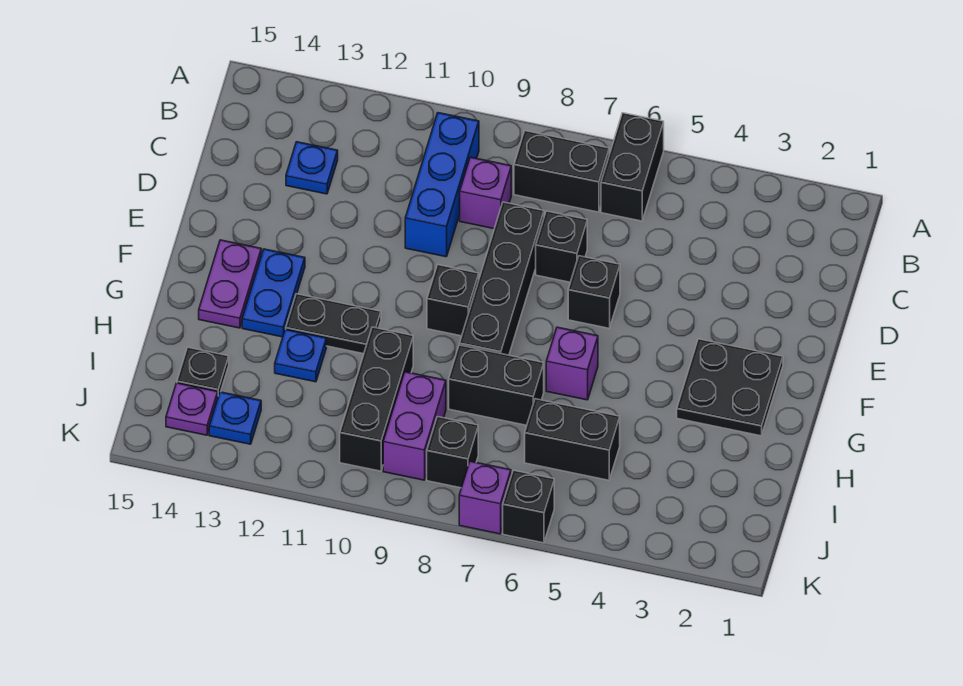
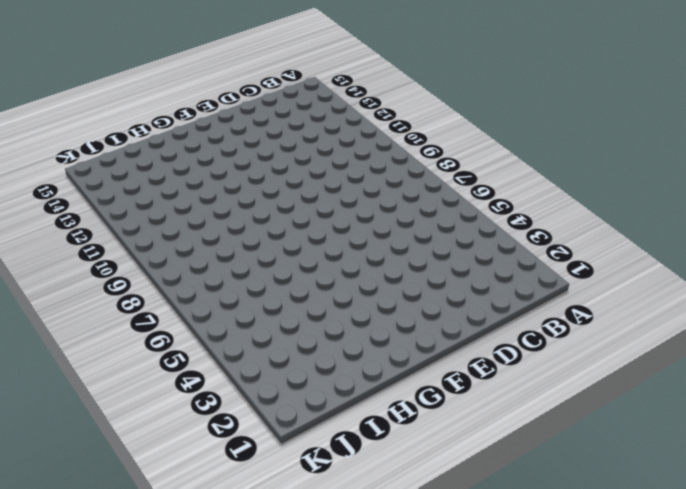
none -> black 1x2 brick [601,113,664,221]
none -> black 1x2 brick [514,131,609,212]
none -> blue 1x3 brick [405,113,479,257]

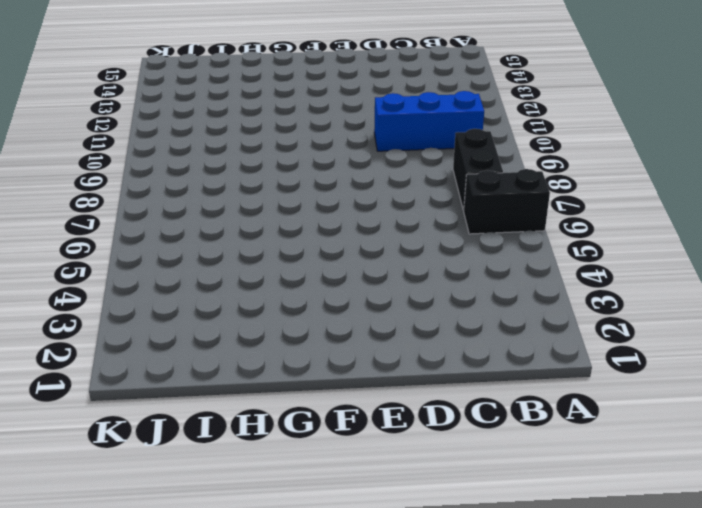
none -> purple 1x1 brick [460,157,511,229]
none -> blue 1x1 plate [286,142,338,194]
none -> black 1x1 brick [536,211,587,282]

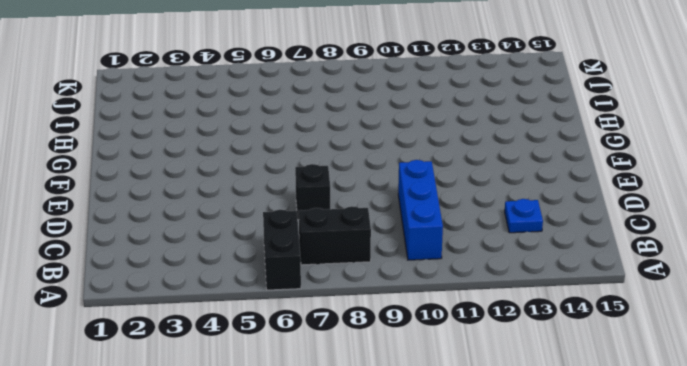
none -> purple 1x1 brick [460,157,511,229]
none -> black 1x4 brick [459,202,544,355]
none -> black 1x1 brick [568,256,620,328]

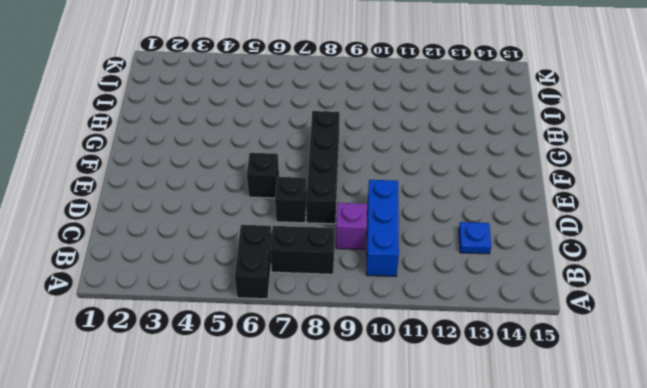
none -> black 2x2 plate [677,339,783,436]
none -> black 1x1 brick [427,265,479,336]
none -> blue 1x2 plate [242,249,305,337]

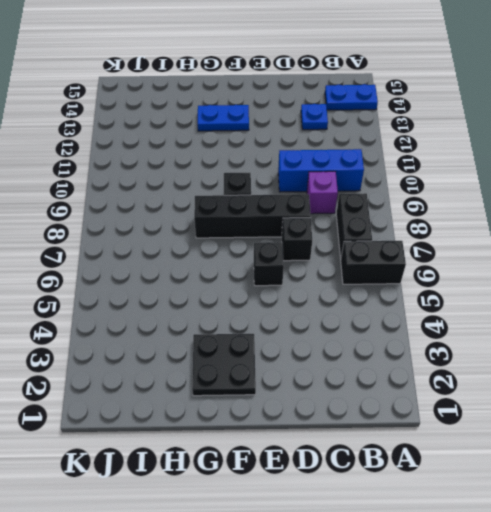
blue 1x2 plate [325,84,378,110] -> none
none -> purple 1x2 plate [199,240,261,328]
none -> purple 1x1 brick [546,327,598,400]
none -> black 1x2 plate [286,294,381,354]

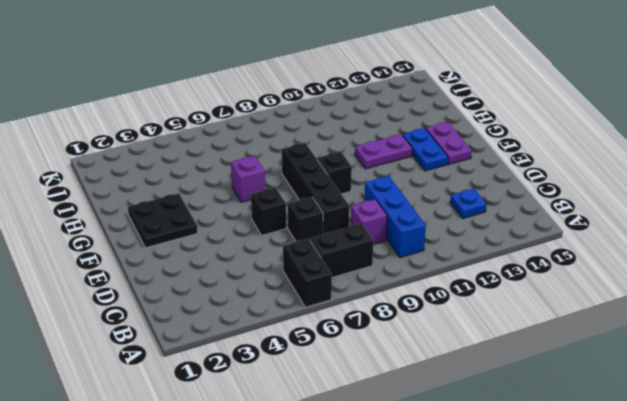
purple 1x2 plate [355,134,413,169] -> black 1x2 plate [286,294,381,354]
none -> black 1x2 brick [449,345,544,425]
none -> black 1x3 brick [340,327,413,471]
none -> blue 1x1 plate [275,329,326,382]

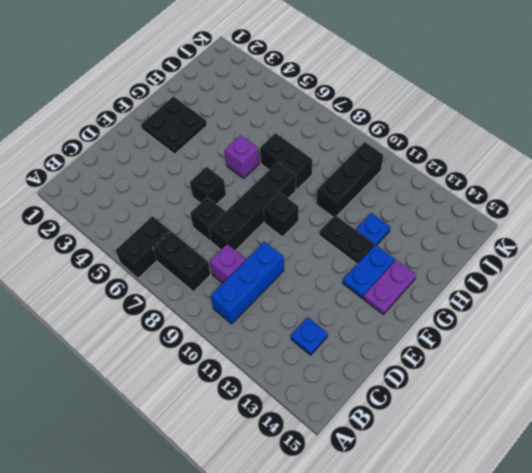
none -> black 1x2 brick [525,399,620,480]
none -> purple 1x2 brick [383,372,446,480]
none -> black 1x1 plate [177,347,229,396]

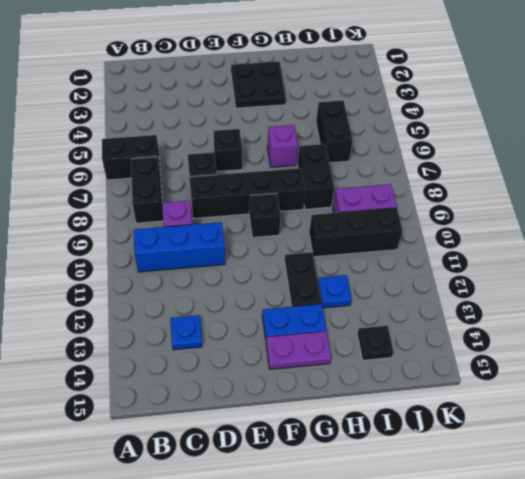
none -> black 1x1 brick [427,417,478,488]
none -> blue 1x1 plate [209,392,261,444]
none -> purple 1x1 plate [166,383,218,435]

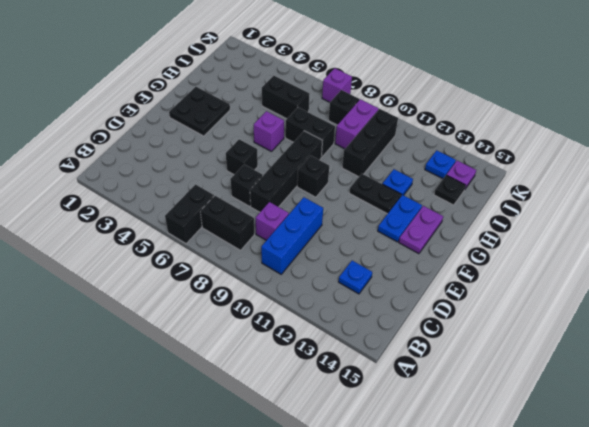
none -> black 1x1 brick [503,470,554,543]

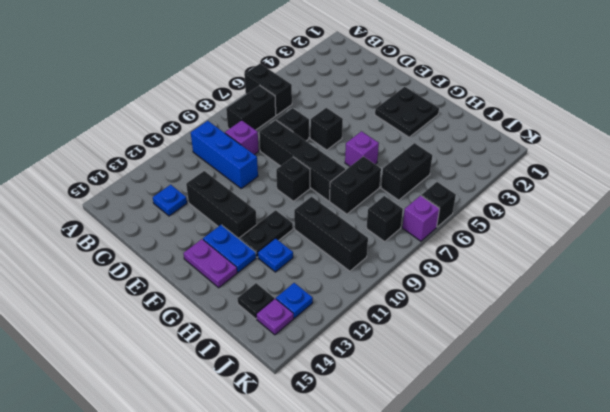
black 1x3 brick [186,171,257,239] -> none
none -> purple 1x2 brick [383,372,446,480]

